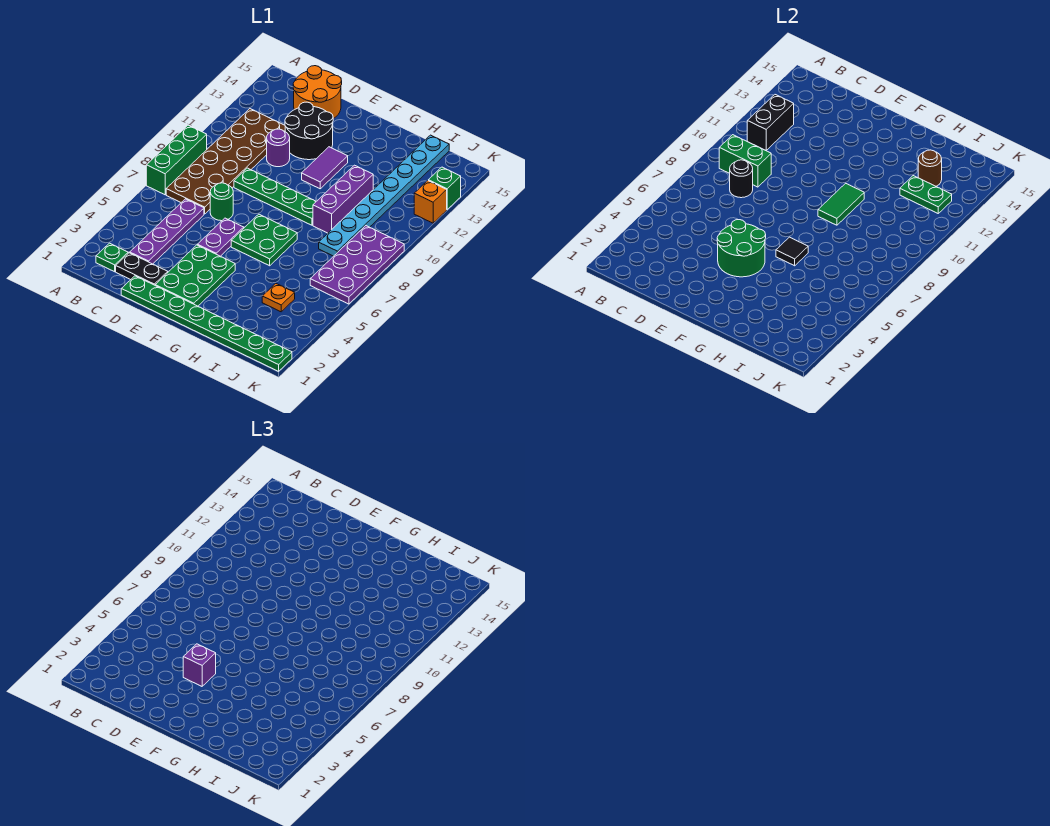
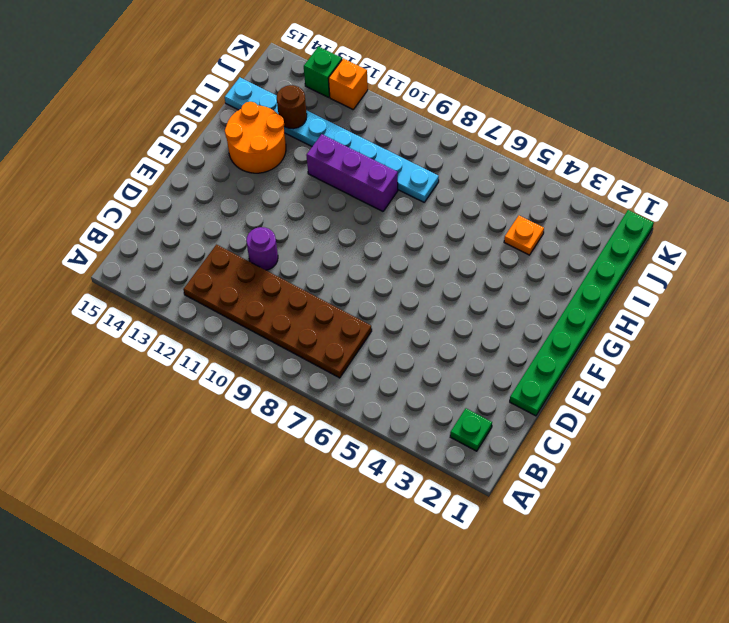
orange 2x2 round brick [225,102,286,173] -> orange 2x2 round brick moved to [293,66,342,119]
none -> green 1x3 brick [146,125,207,195]
none -> black 1x2 plate [116,253,168,285]
none -> purple 1x4 plate [130,199,204,264]
none -> green 1x1 round brick [210,183,233,221]

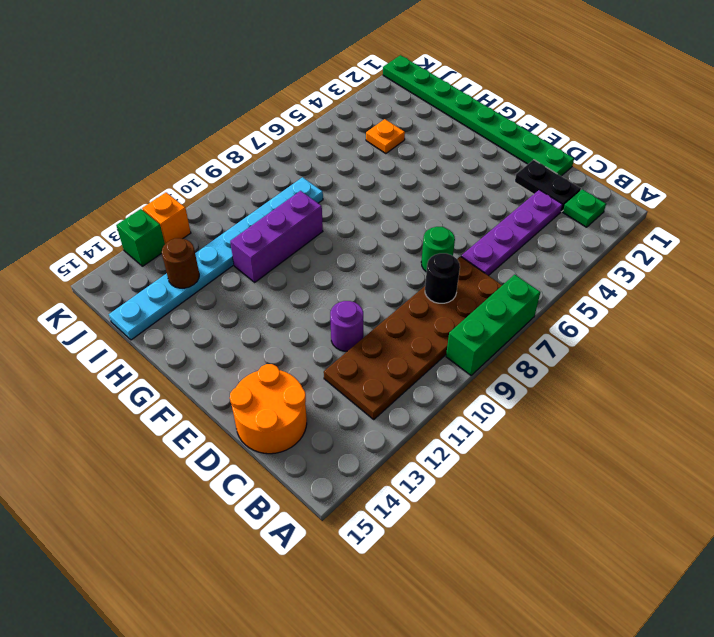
none -> green 1x4 plate [234,168,316,225]
none -> black 2x2 round brick [285,102,333,160]
none -> green 2x3 plate [155,245,235,306]
none -> purple 1x2 plate [197,218,244,256]

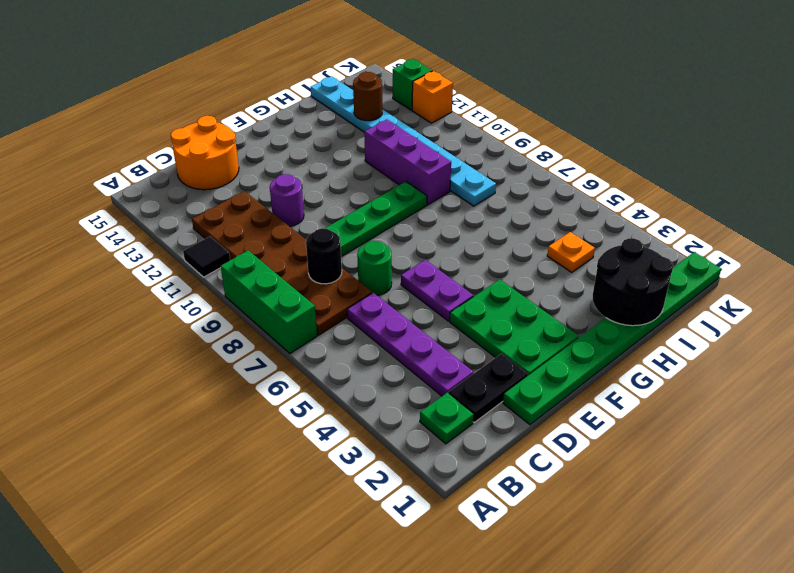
black 1x1 tile [183,236,230,277] -> black 1x1 tile moved to [776,237,808,266]
black 2x2 round brick [593,238,673,326] -> black 2x2 round brick moved to [285,102,333,160]
none -> green 2x2 plate [231,214,297,266]
none -> purple 1x2 tile [302,147,348,189]
none -> purple 2x4 plate [310,226,404,304]
none -> green 1x2 brick [719,135,771,187]

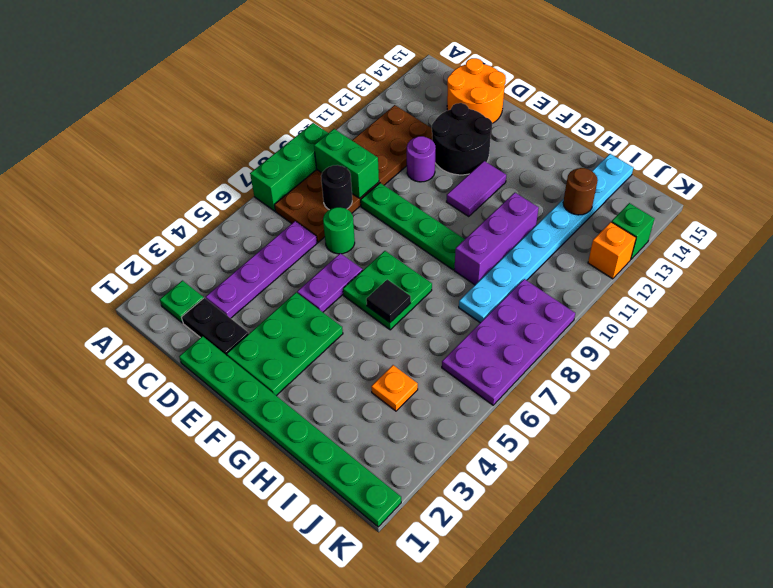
none -> black 1x2 brick [747,95,794,150]
none -> green 2x2 round brick [717,220,766,277]
none -> green 1x2 tile [818,183,864,225]
none -> green 1x2 plate [900,176,952,213]

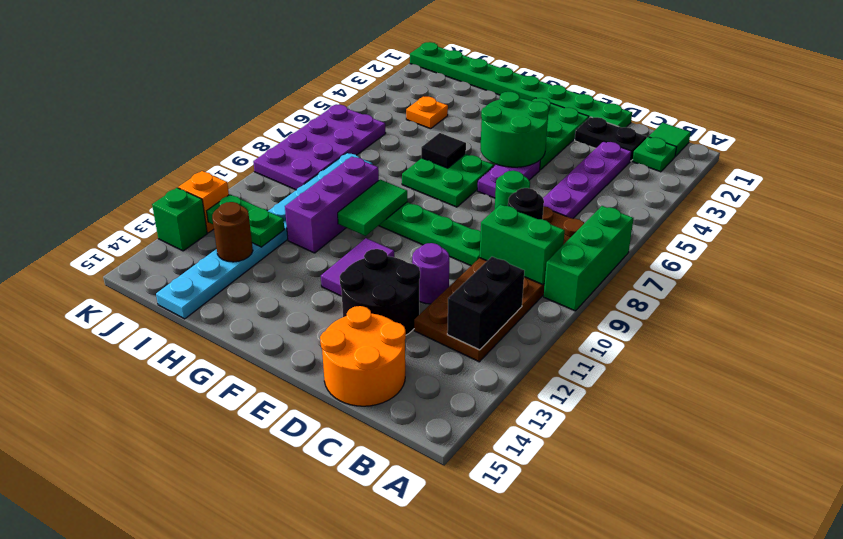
green 1x1 tile [649,123,691,157] -> none
none -> purple 1x1 brick [183,644,216,686]

